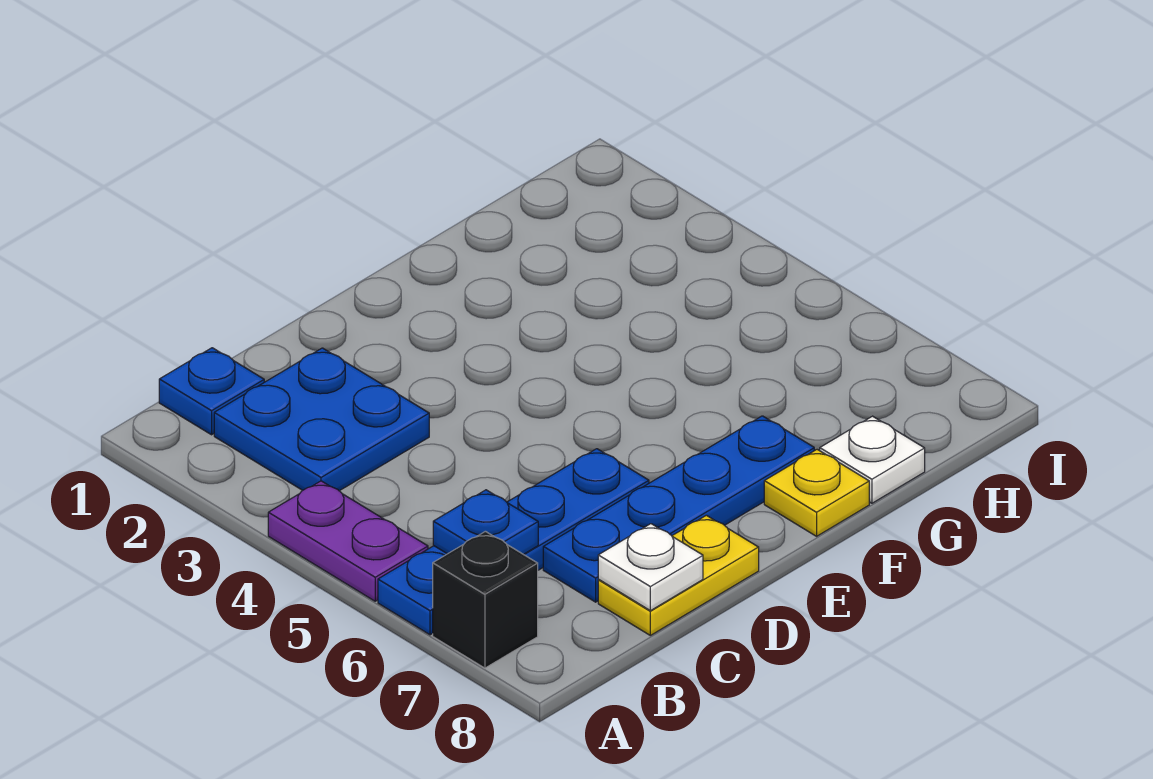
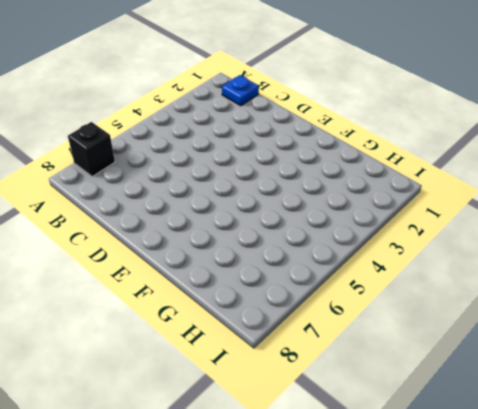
none -> purple 1x2 plate [268,481,428,601]
none -> blue 1x4 plate [378,449,649,635]

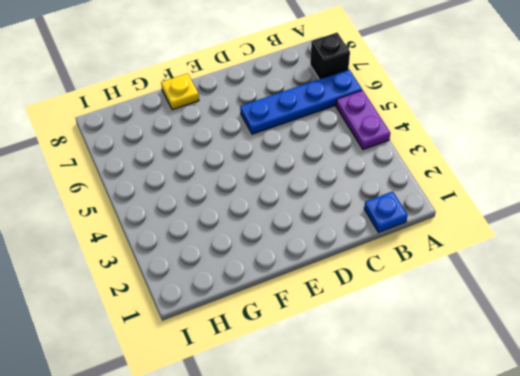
none -> blue 2x2 plate [214,348,429,491]
none -> blue 1x4 plate [543,416,814,602]

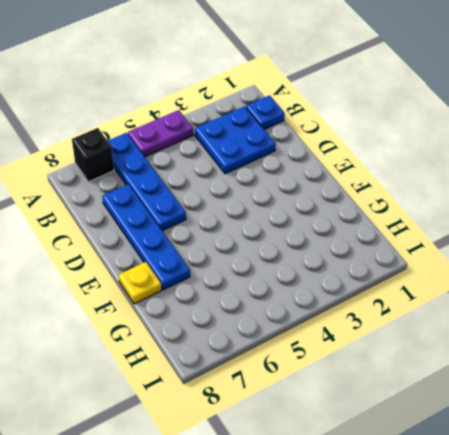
none -> yellow 1x2 plate [598,515,759,635]
none -> white 1x1 plate [820,416,925,503]

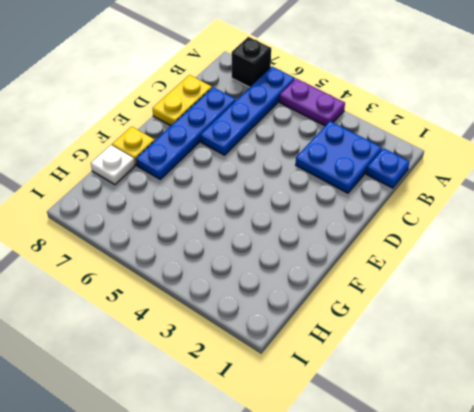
none -> blue 1x1 plate [433,490,538,554]
none -> white 1x1 plate [598,524,703,611]

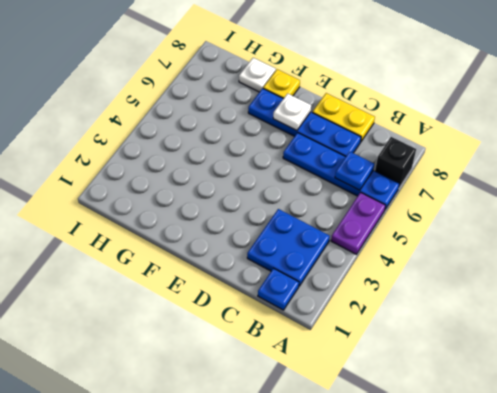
white 1x1 plate [273,94,311,131] -> white 1x1 plate moved to [598,524,703,611]

